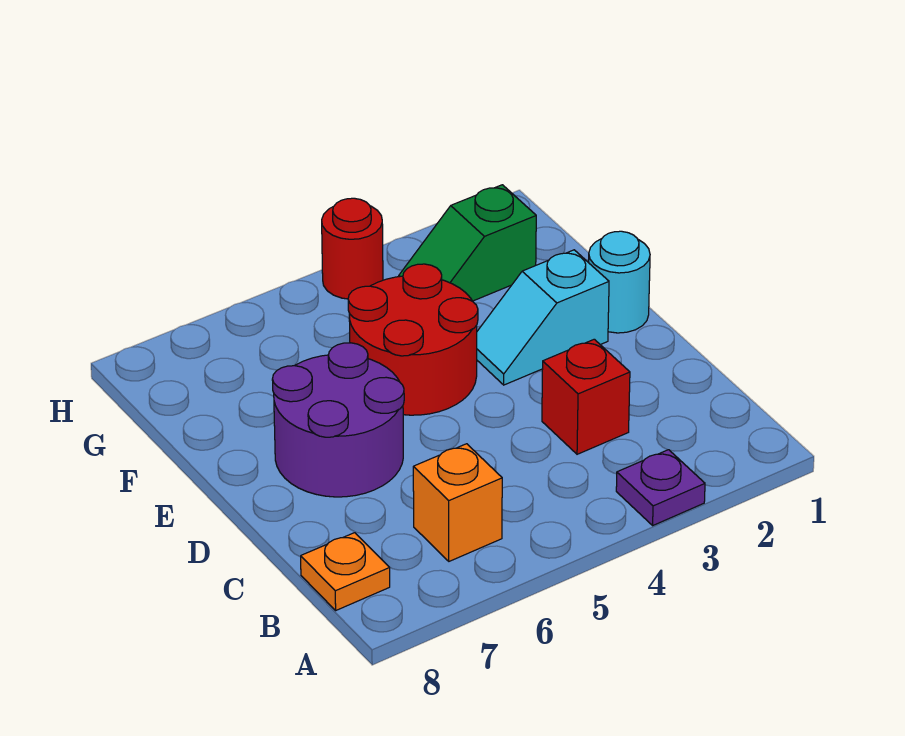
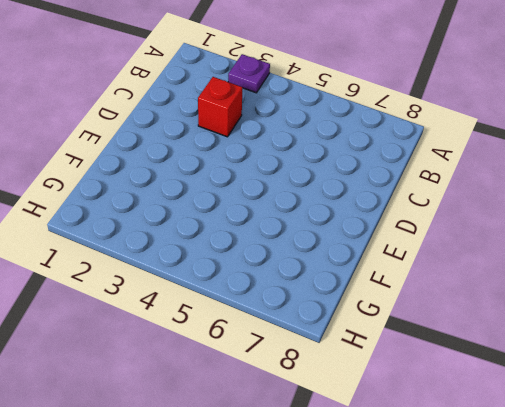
none -> orange 1x1 brick [413,444,502,561]
none -> orange 1x1 plate [301,533,390,610]

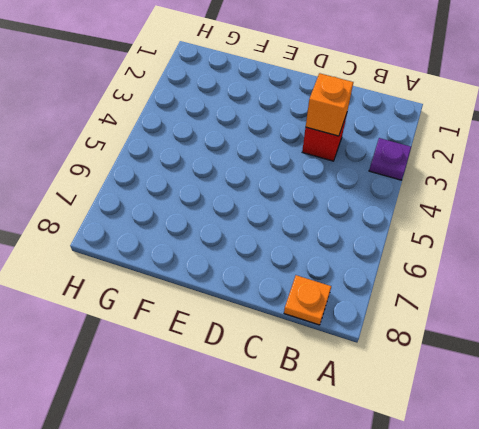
orange 1x1 brick [306,73,353,136] -> orange 1x1 brick moved to [413,444,502,561]
none -> purple 2x2 round brick [272,343,404,497]
none -> cyan 1x1 round brick [589,231,650,333]

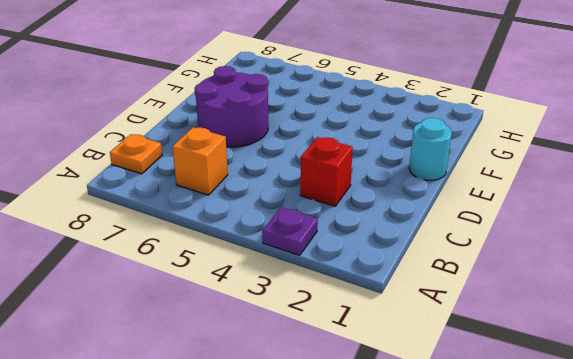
none -> cyan 1x2 slope [477,250,609,385]
none -> red 2x2 round brick [348,264,478,415]

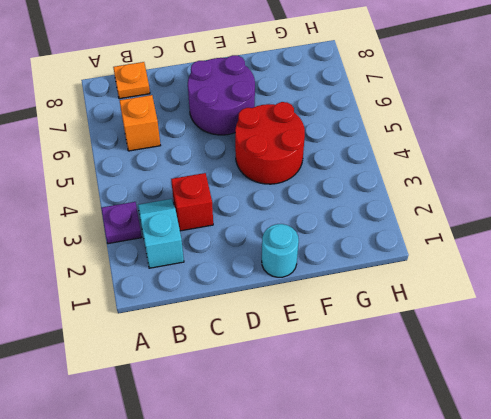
cyan 1x2 slope [138,199,184,268] -> cyan 1x2 slope moved to [477,250,609,385]
none -> green 1x2 slope [399,185,536,301]
none -> red 1x1 round brick [322,198,383,299]

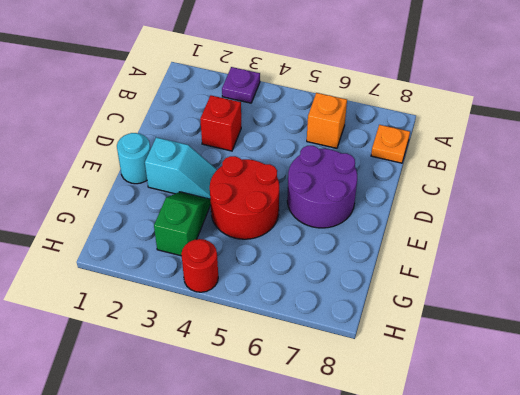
green 1x2 slope [154,192,211,256] -> green 1x2 slope turned to [399,185,536,301]

